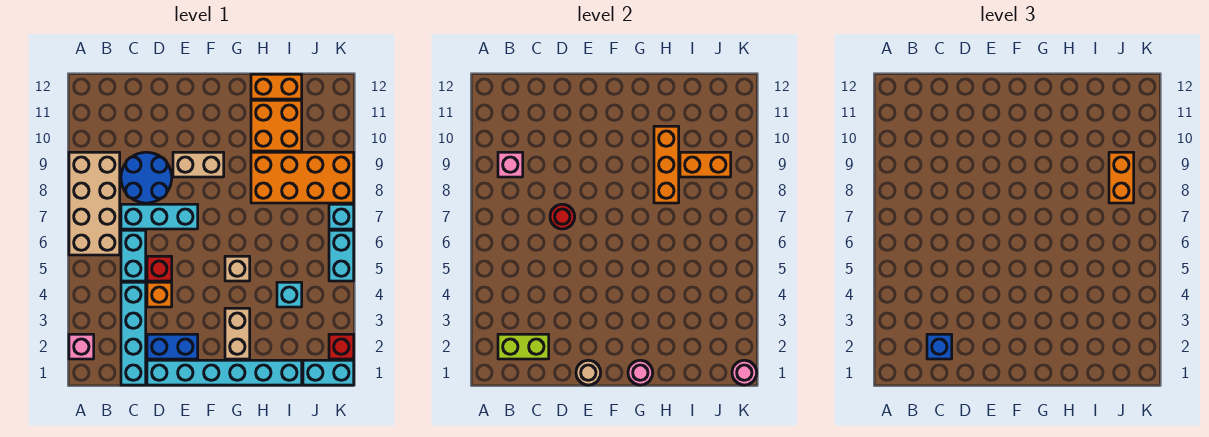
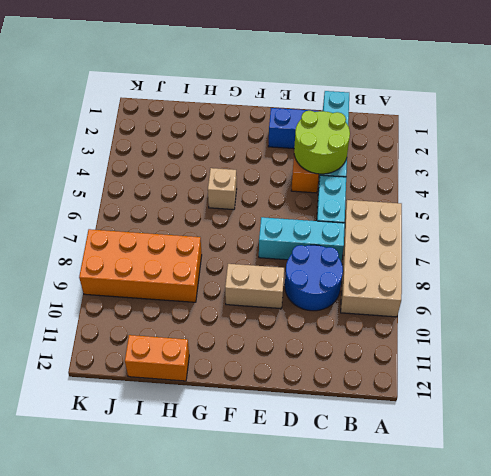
lime 2x2 round brick [294,110,350,174] -> none
none -> pink 1x1 brick [69,334,94,359]
none -> cyan 1x6 brick [147,360,302,385]
none -> red 1x1 brick [147,256,172,281]
none -> tan 1x2 brick [225,308,250,359]

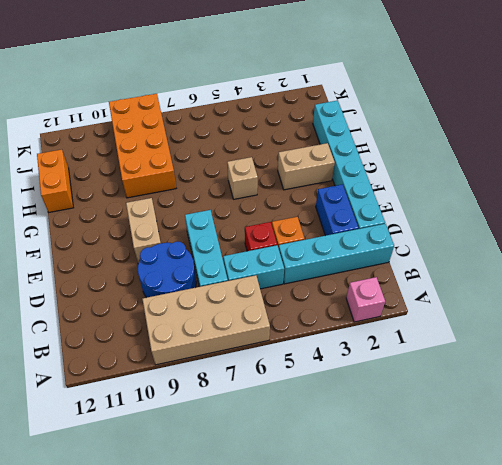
none -> orange 2x2 brick [251,100,302,151]
none -> cyan 1x1 brick [277,282,302,307]
none -> cyan 1x2 brick [303,360,354,385]
none -> red 1x1 brick [329,334,354,359]

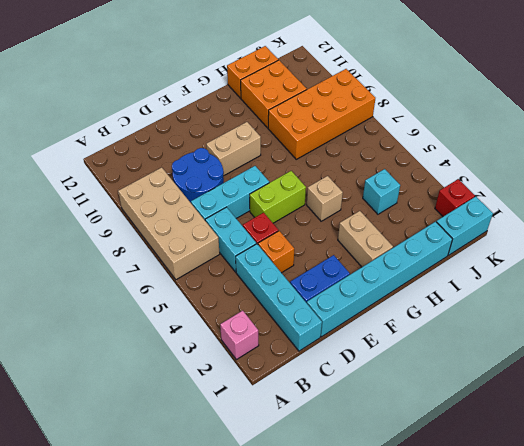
lime 1x2 brick [250,171,306,223] -> lime 1x2 brick moved to [498,334,549,359]
none -> cyan 1x2 brick [329,230,354,281]
none -> cyan 1x1 brick [329,204,354,229]
none -> pink 1x1 brick [498,152,523,177]
none -> red 1x1 round brick [550,204,575,229]

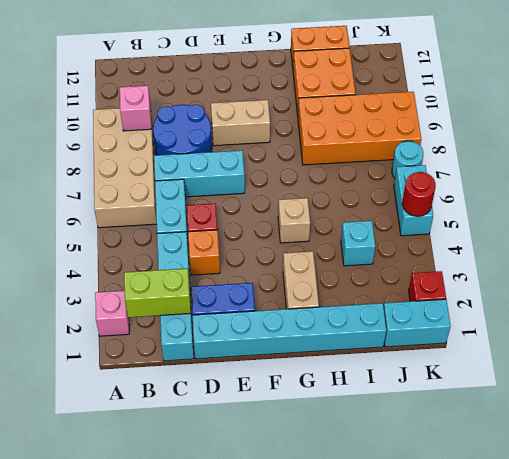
red 1x1 round brick [402,172,436,216] -> red 1x1 round brick moved to [550,204,575,229]
cyan 1x1 round brick [392,141,423,178] -> cyan 1x1 brick [329,204,354,229]
none -> tan 1x1 round brick [576,360,601,385]
none -> pink 1x1 round brick [628,360,653,385]
none -> orange 1x3 brick [654,126,679,203]
none -> orange 1x2 brick [680,152,731,177]

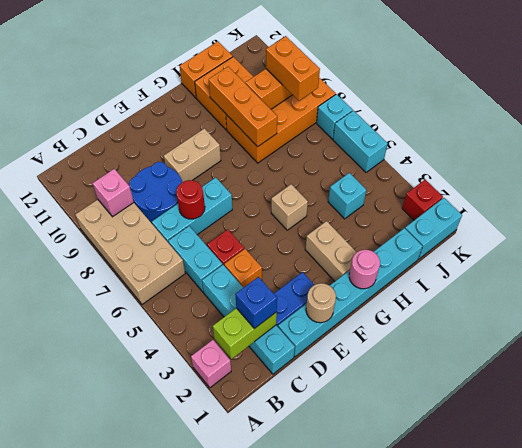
none -> pink 1x1 round brick [732,360,757,385]

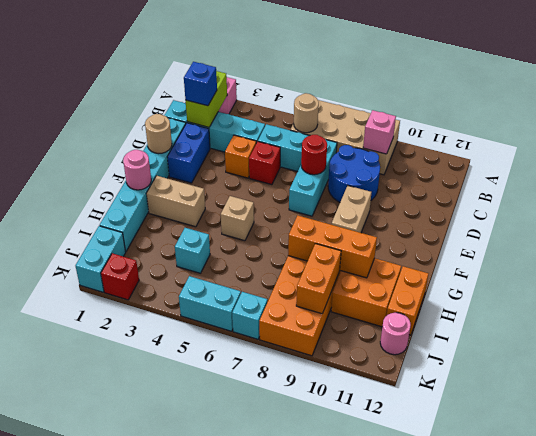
tan 1x1 round brick [294,93,319,133] -> none
pink 1x1 round brick [380,313,411,355] -> pink 1x1 round brick moved to [732,360,757,385]
none -> orange 1x2 brick [1109,152,1134,203]

